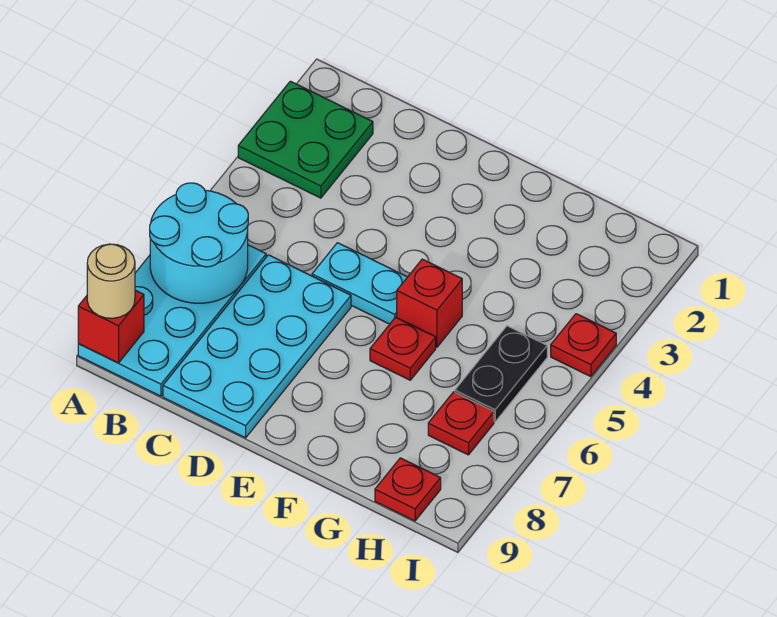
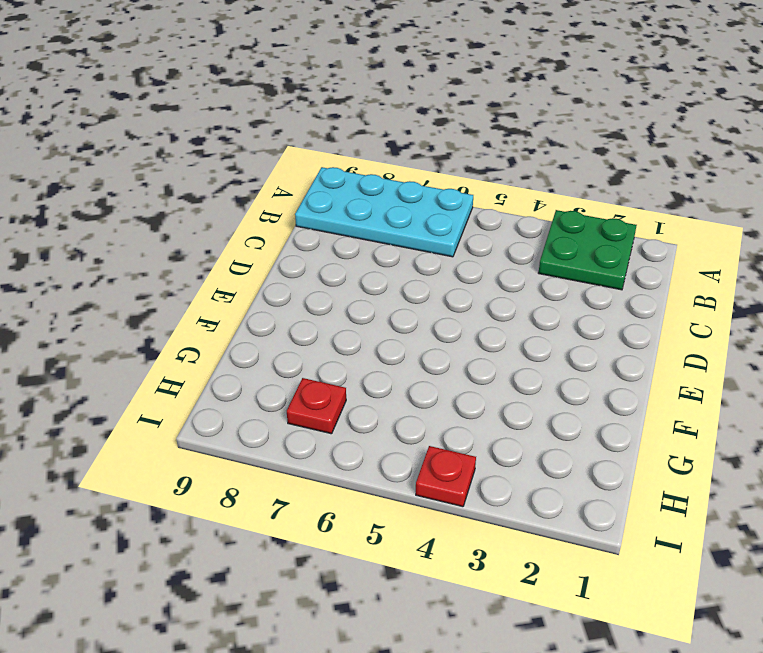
none -> cyan 2x4 plate [163,255,351,438]
none -> cyan 1x2 plate [312,243,407,324]
none -> red 1x1 brick [397,259,462,347]

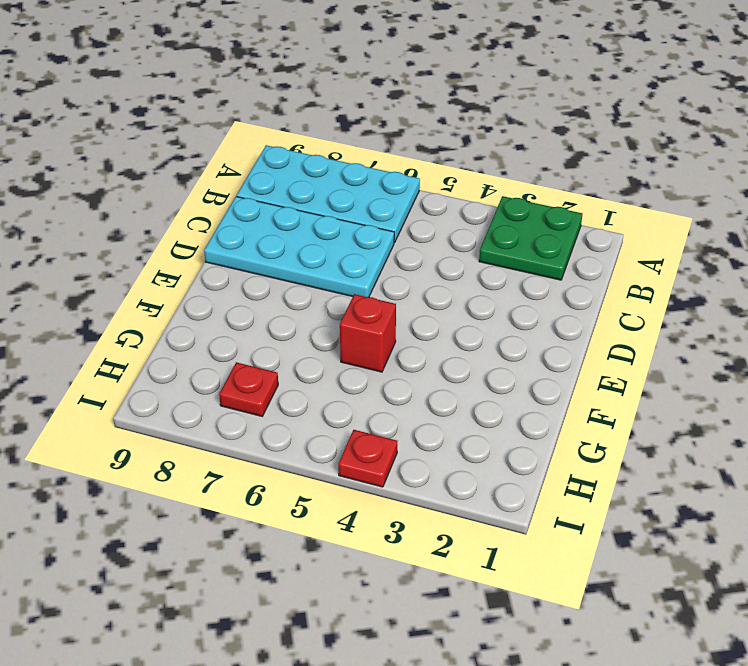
none -> cyan 1x2 plate [312,243,407,324]
none -> red 1x1 plate [370,317,436,380]
none -> black 1x2 plate [455,326,547,422]

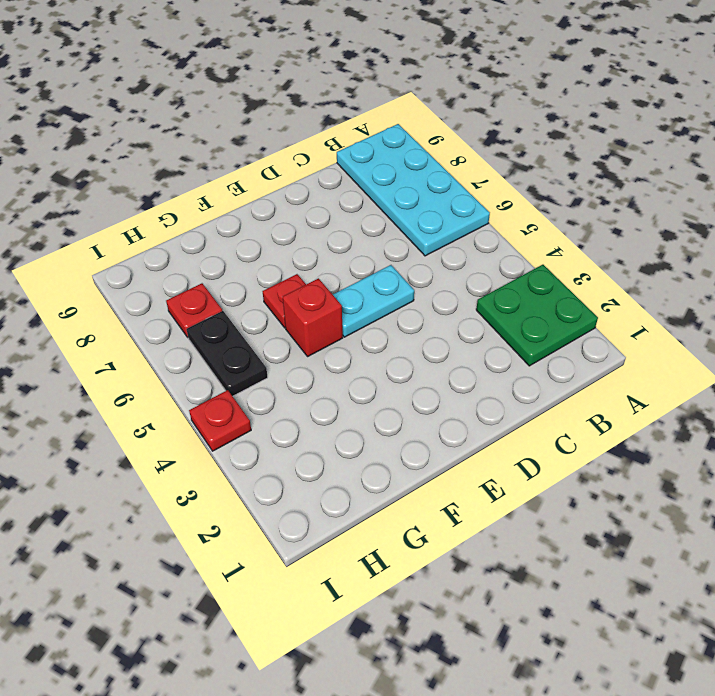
none -> cyan 2x4 plate [163,255,351,438]
none -> red 1x1 plate [375,458,441,521]
none -> cyan 2x2 round brick [150,183,248,303]

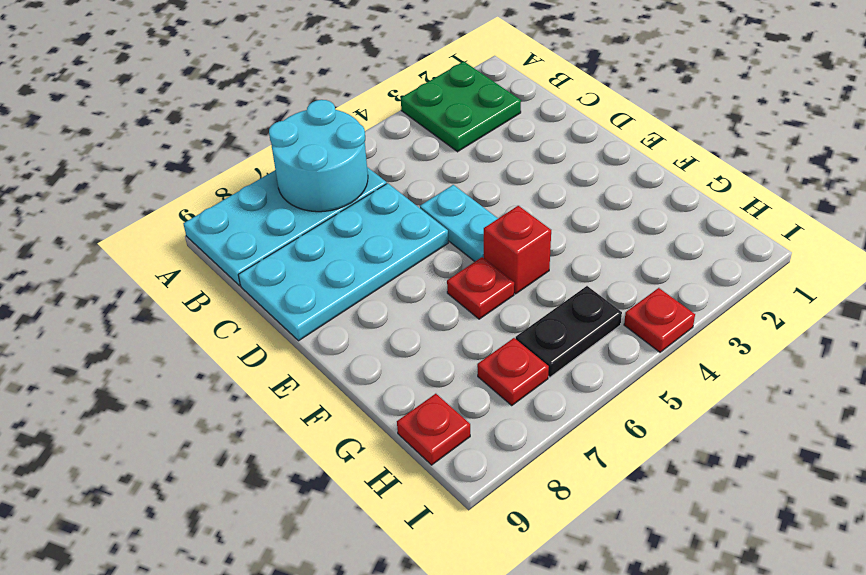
none -> red 1x1 brick [78,290,144,363]
none -> tan 1x1 round brick [87,244,135,318]

